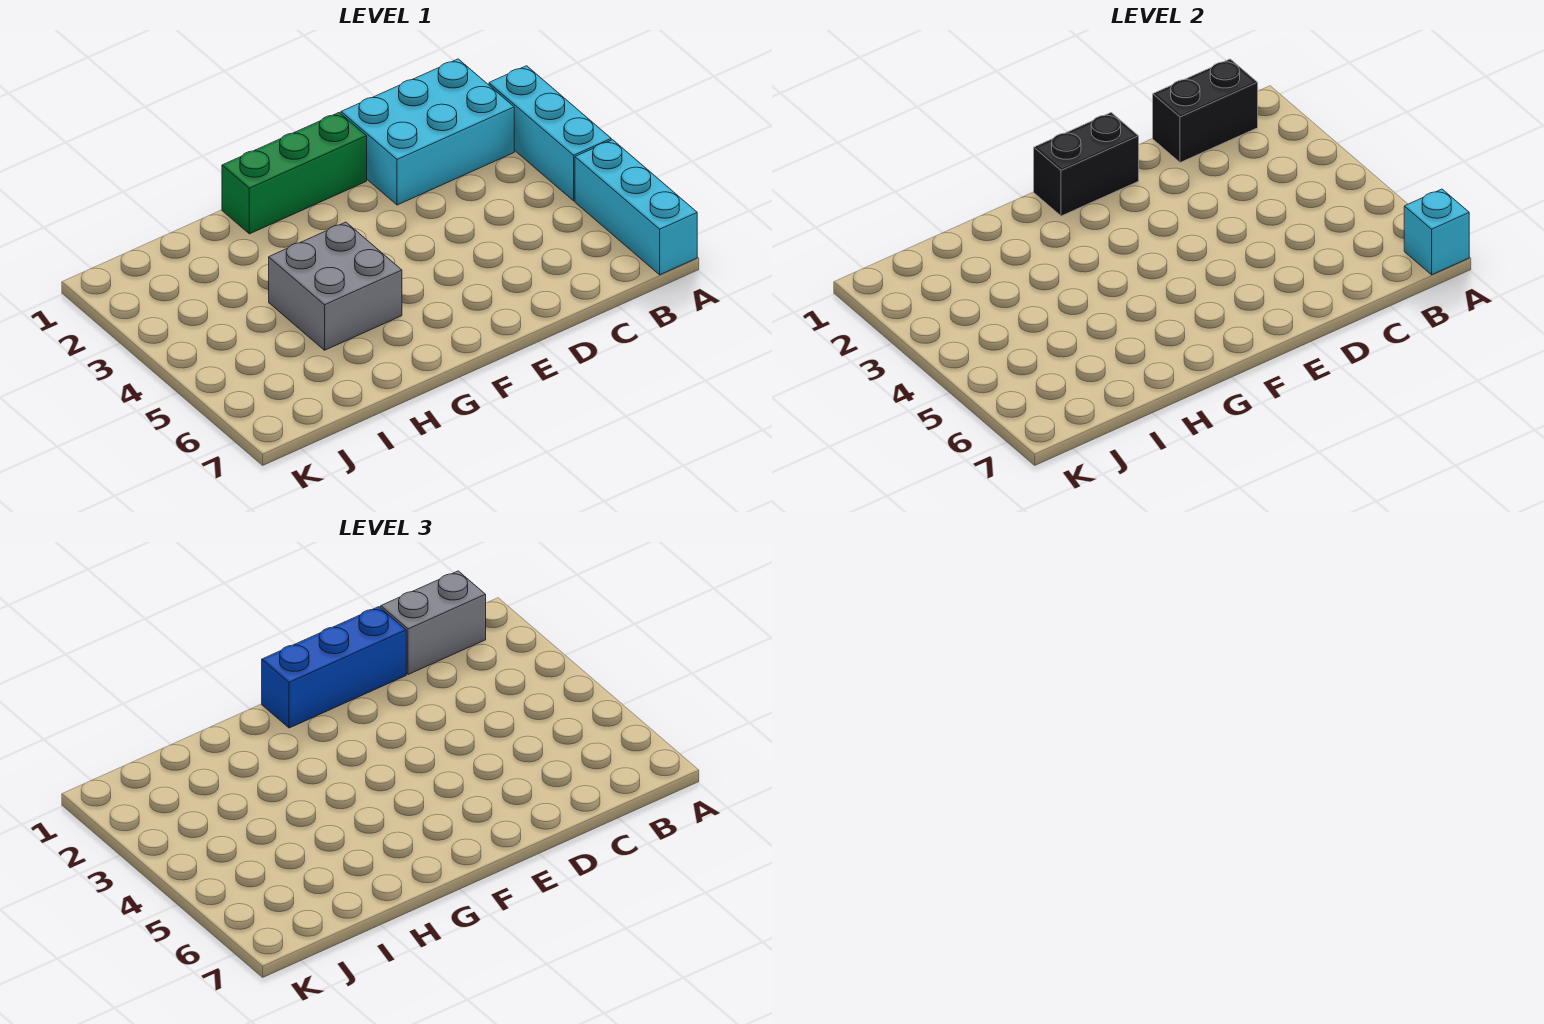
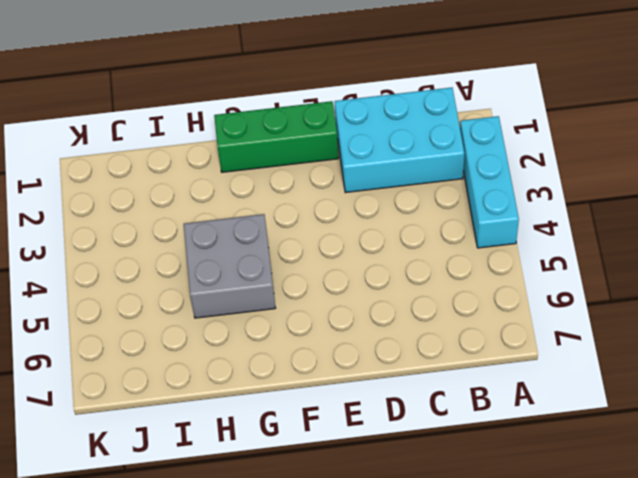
none -> cyan 1x3 brick [575,140,697,275]
none -> cyan 1x1 brick [1404,189,1469,275]

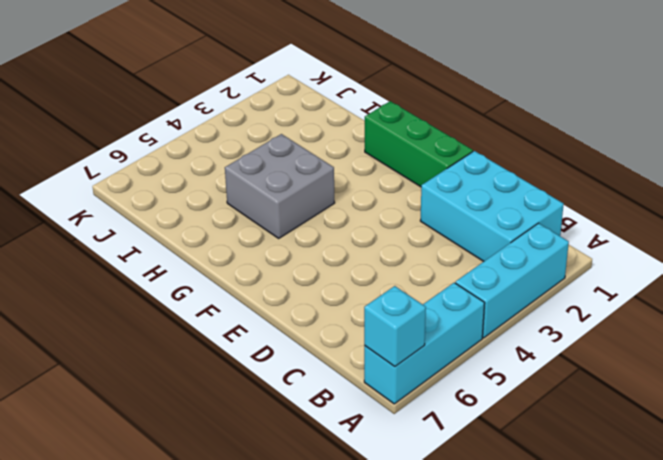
none -> black 1x2 brick [1153,59,1258,163]
none -> black 1x2 brick [1034,113,1139,216]

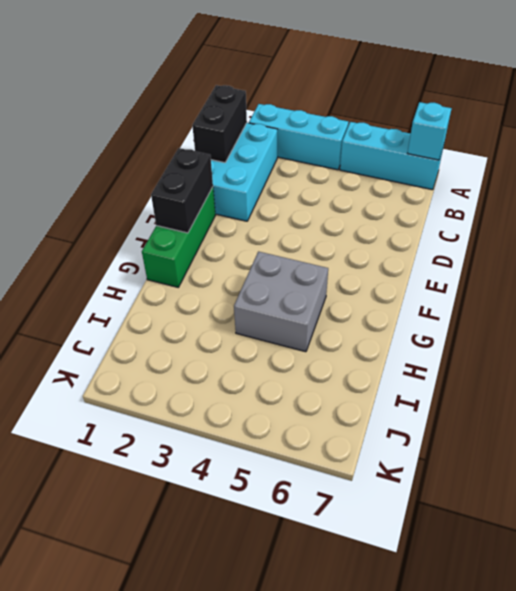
none -> grey 1x2 brick [381,571,486,675]
none -> blue 1x3 brick [262,607,406,728]

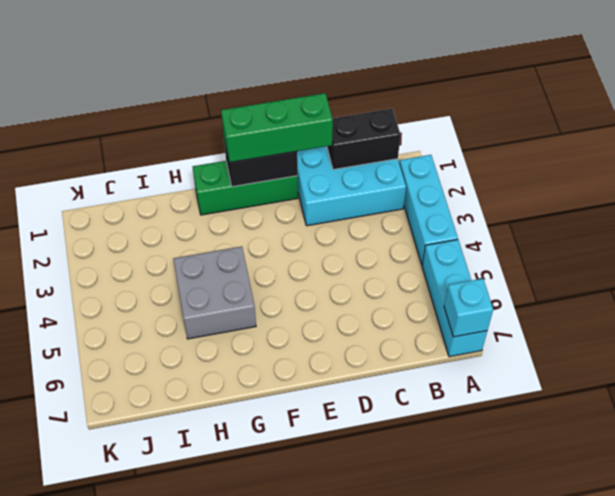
green 1x3 brick [221,93,333,163] -> blue 1x3 brick [262,607,406,728]
none -> grey 1x2 brick [381,571,486,675]

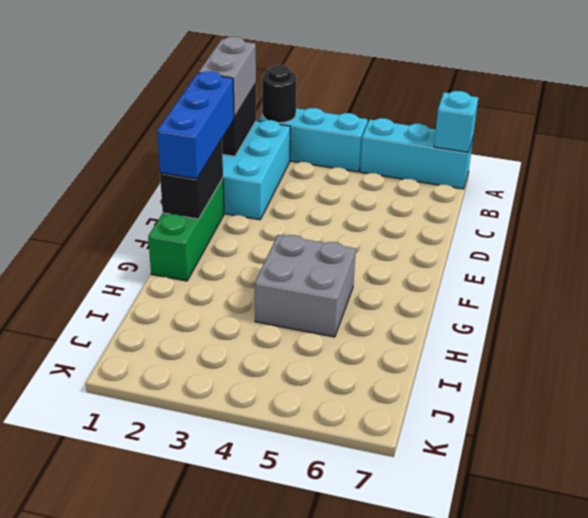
black 1x1 round brick [262,65,297,123] -> none

